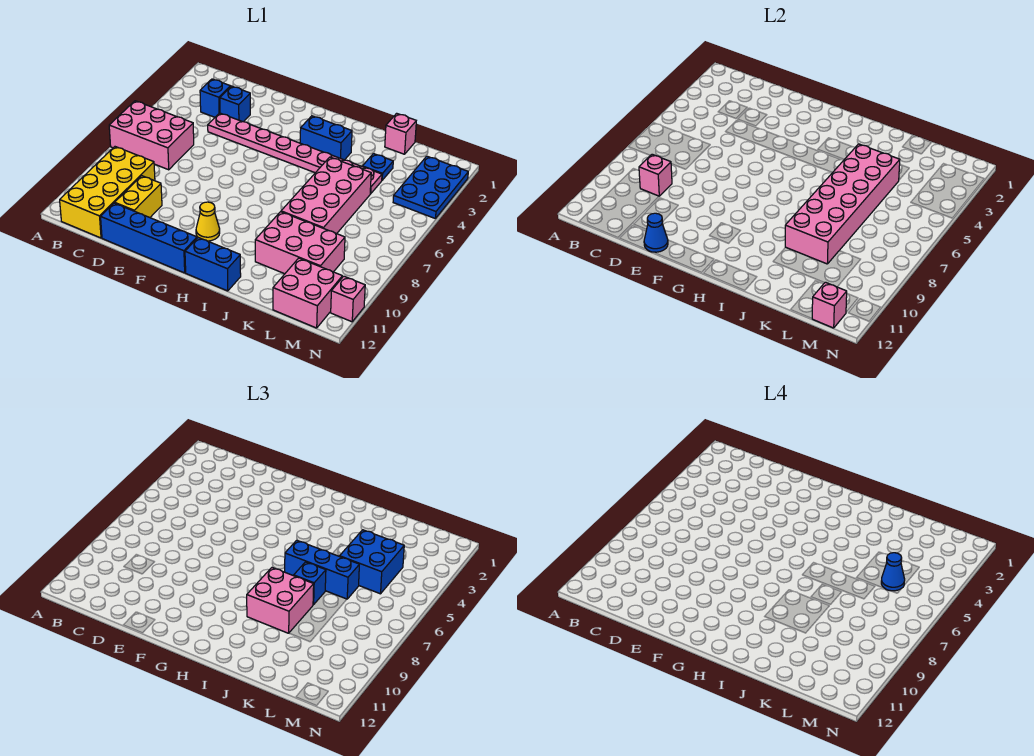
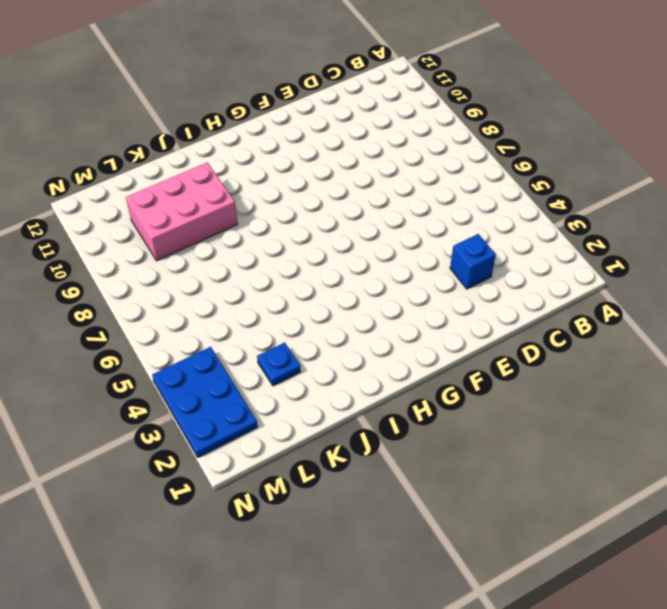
none -> pink 2x3 brick [109,101,194,170]
none -> yellow 2x4 brick [60,147,155,238]
none -> blue 1x1 brick [200,79,231,117]

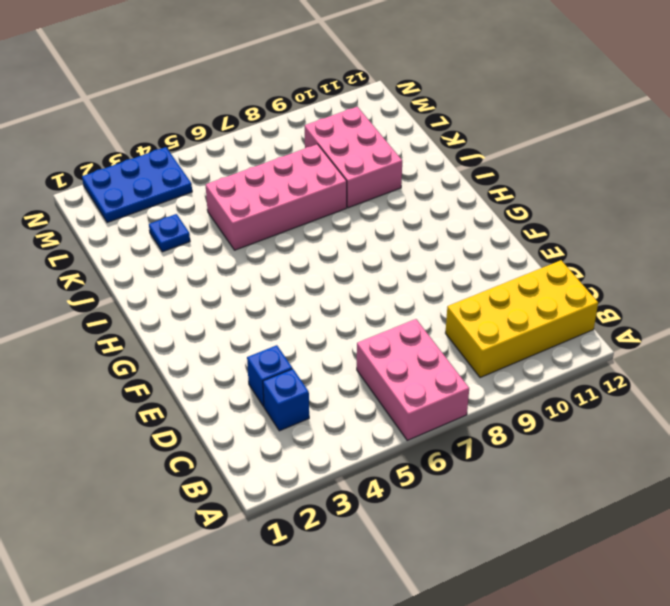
none -> pink 1x8 plate [208,113,382,194]
none -> yellow 1x2 brick [115,176,162,217]
none -> blue 1x4 brick [101,203,197,273]

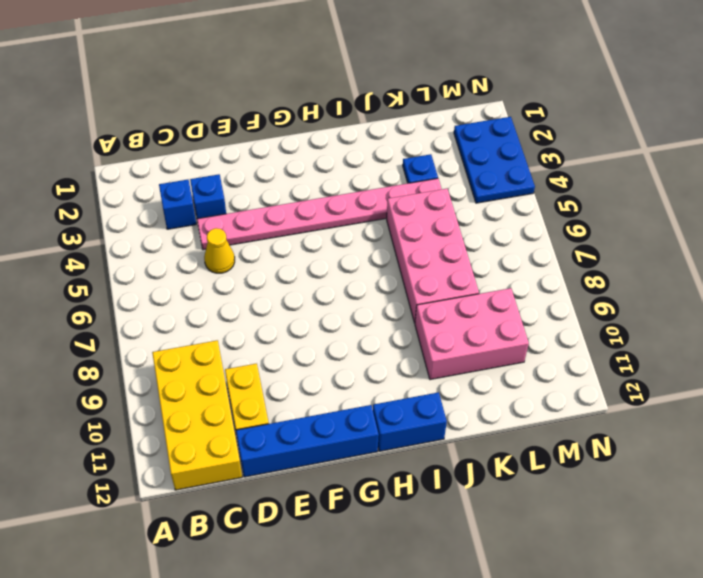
yellow 1x1 cone [204,228,235,273] -> yellow 1x1 cone moved to [196,202,220,241]
none -> pink 2x3 brick [109,101,194,170]
none -> blue 1x2 brick [300,116,352,160]
none -> pink 1x1 brick [385,113,416,154]

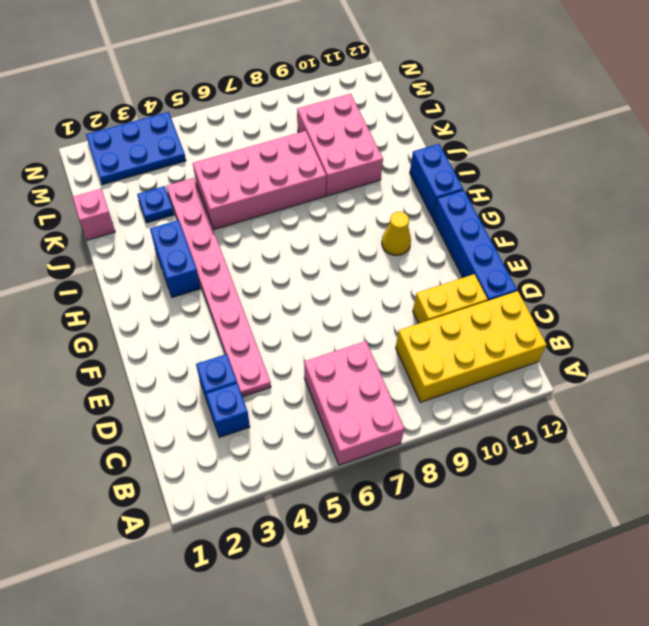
none -> pink 2x2 brick [273,258,342,328]
none -> pink 1x1 brick [331,276,365,322]
none -> pink 1x1 brick [639,154,672,196]

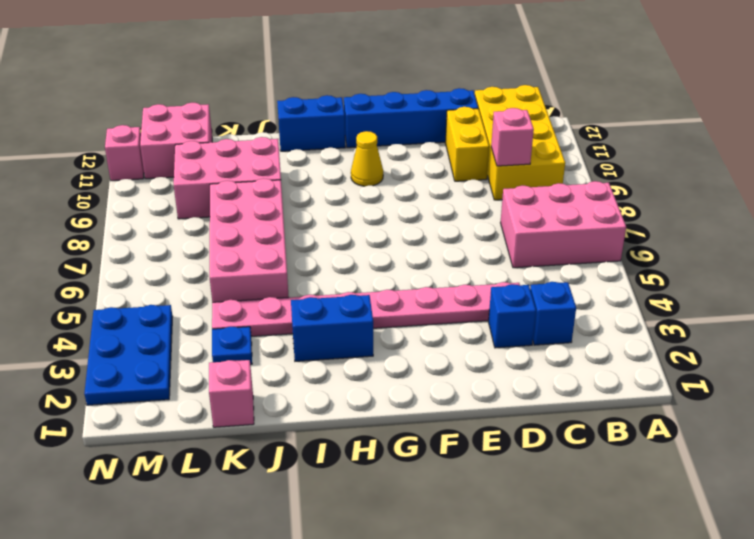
none -> blue 1x1 cone [644,213,668,252]
none -> pink 2x6 brick [785,144,900,264]
none -> pink 1x1 brick [812,282,847,328]

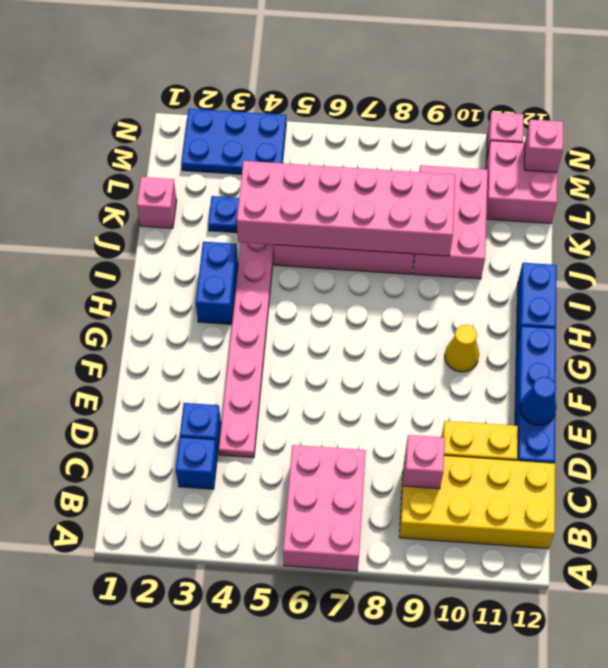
none -> blue 1x3 brick [285,540,359,599]
none -> pink 2x2 brick [247,568,314,633]
none -> blue 1x1 brick [294,562,326,605]

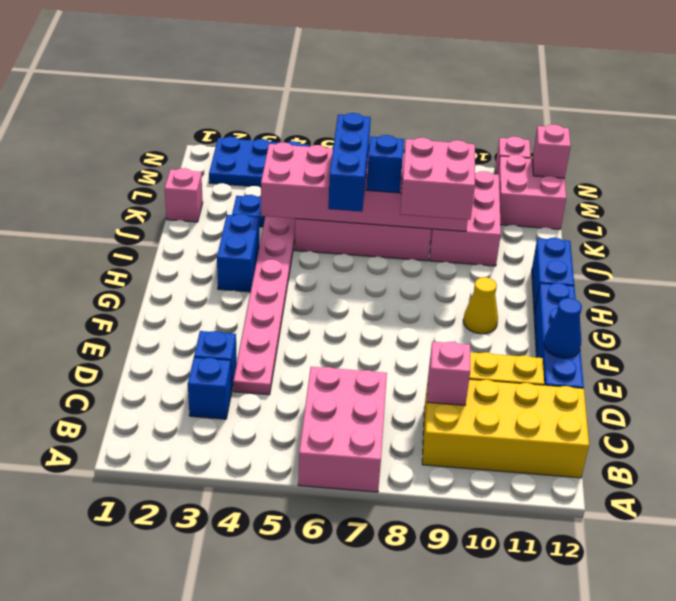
none -> blue 2x2 brick [340,530,404,594]
none -> blue 1x1 cone [881,553,905,591]

